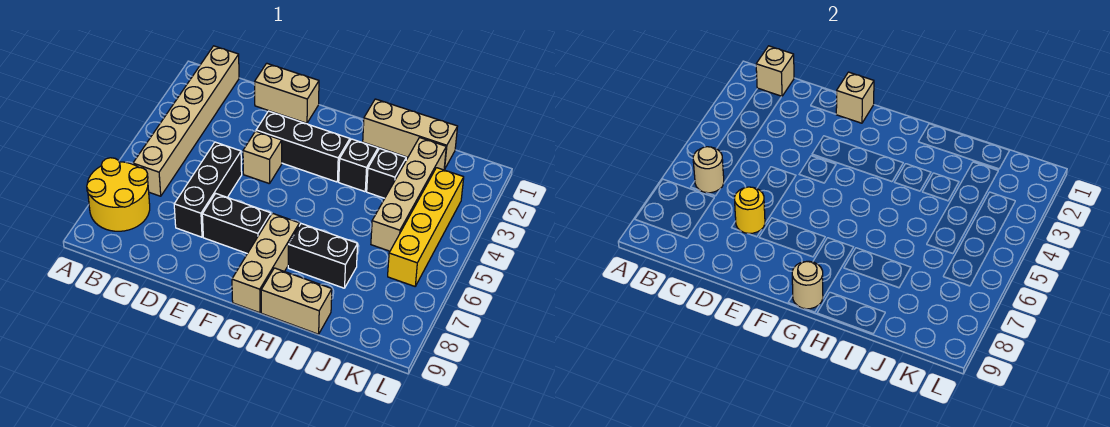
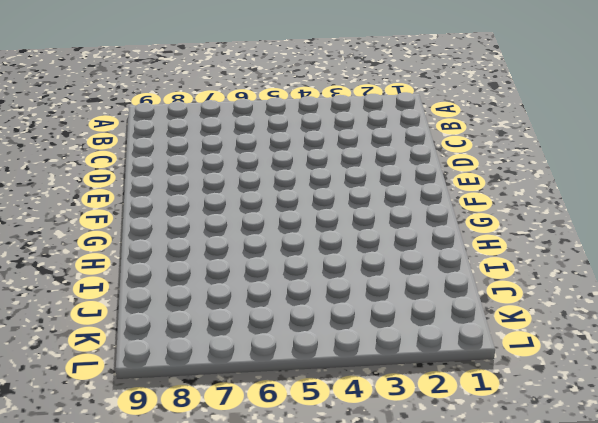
none -> yellow 2x2 round brick [87,158,150,231]
none -> tan 1x6 brick [133,46,239,196]
none -> tan 1x2 brick [255,63,319,123]

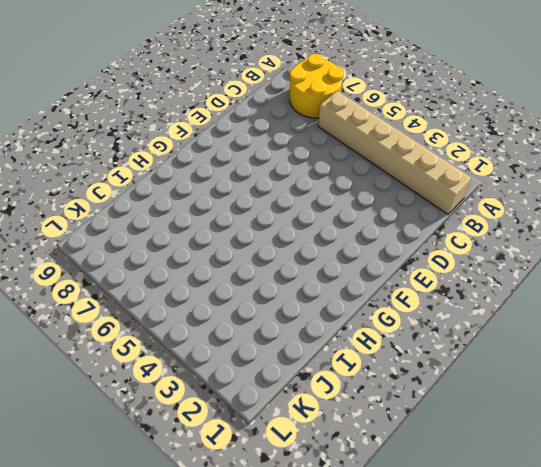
none -> tan 1x2 brick [255,63,319,123]
none -> black 1x3 brick [174,142,242,237]
none -> black 1x3 brick [256,111,350,182]

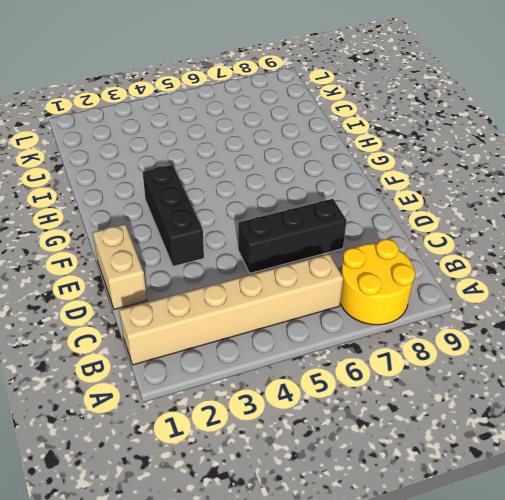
none -> tan 1x1 brick [243,131,282,184]
none -> black 1x2 brick [202,194,271,254]
none -> tan 1x3 brick [232,213,300,313]

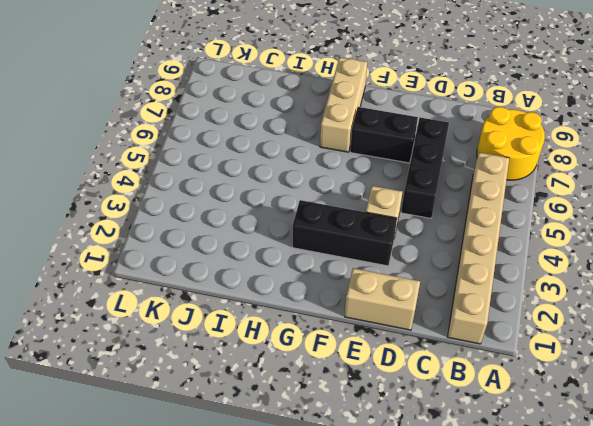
none -> tan 1x3 brick [363,99,458,169]
none -> black 1x1 brick [339,139,378,192]
none -> black 1x2 brick [288,224,358,288]

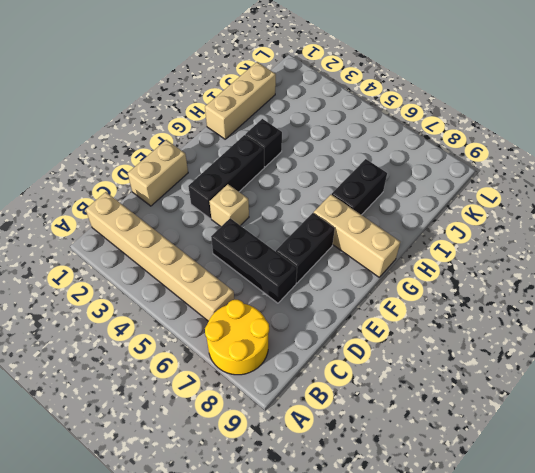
none -> tan 1x2 brick [261,268,332,334]
none -> black 1x1 brick [367,148,406,198]
none -> tan 1x4 brick [371,138,446,251]

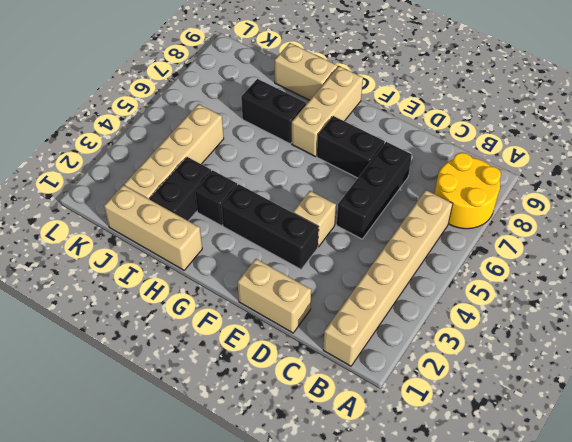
black 1x2 brick [150,157,211,221] -> black 1x1 brick [367,148,406,198]
none -> yellow 1x4 brick [388,168,464,286]
none -> tan 1x1 brick [756,46,794,96]
none -> tan 1x1 round brick [693,147,724,193]

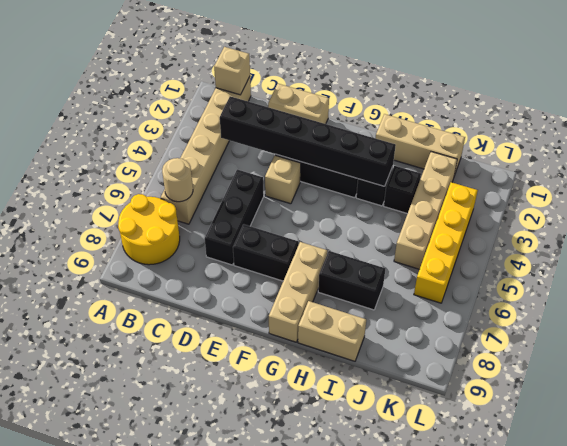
black 1x6 brick [220,96,396,186] -> none
none -> yellow 1x1 round brick [735,187,765,233]
none -> tan 1x1 brick [836,72,874,123]
none -> tan 1x1 round brick [792,261,823,309]

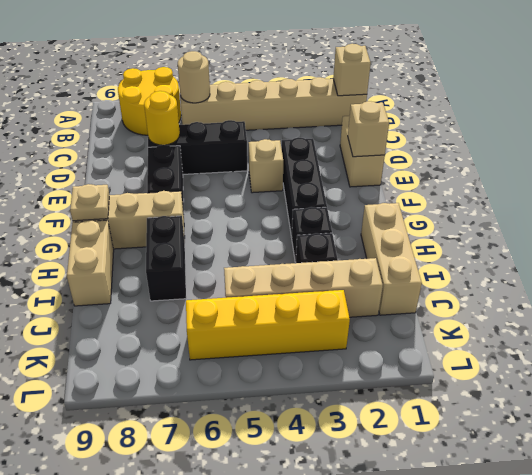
tan 1x1 plate [70,184,109,221] -> tan 1x1 round brick [792,261,823,309]

